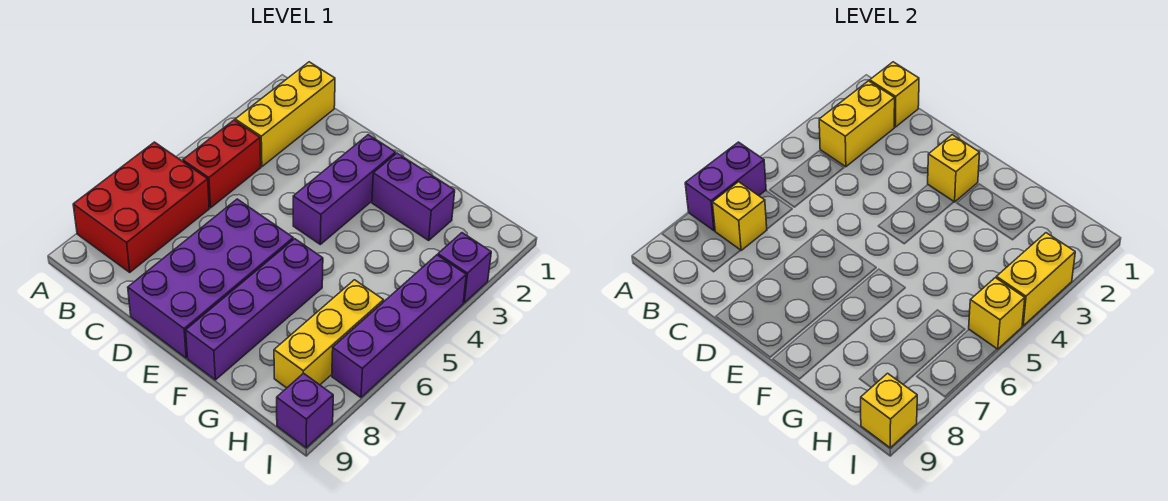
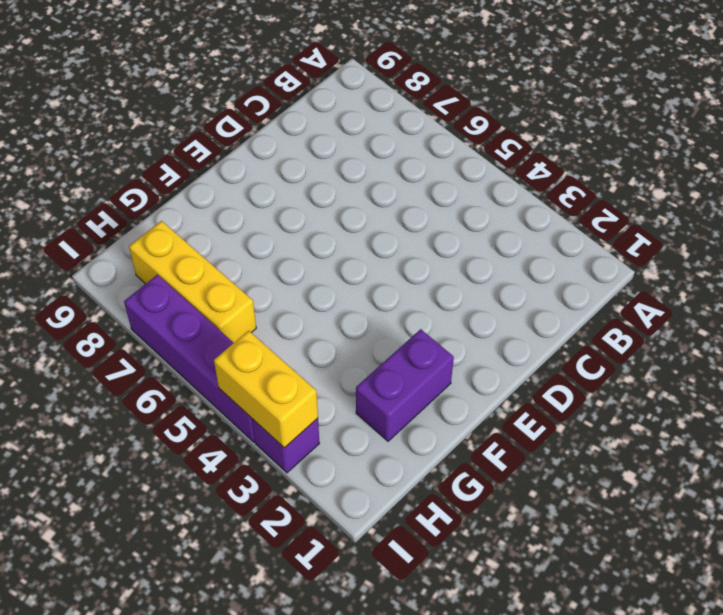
none -> red 2x3 brick [73,142,209,272]
none -> yellow 1x3 brick [235,62,335,167]
none -> red 1x2 brick [183,120,261,208]

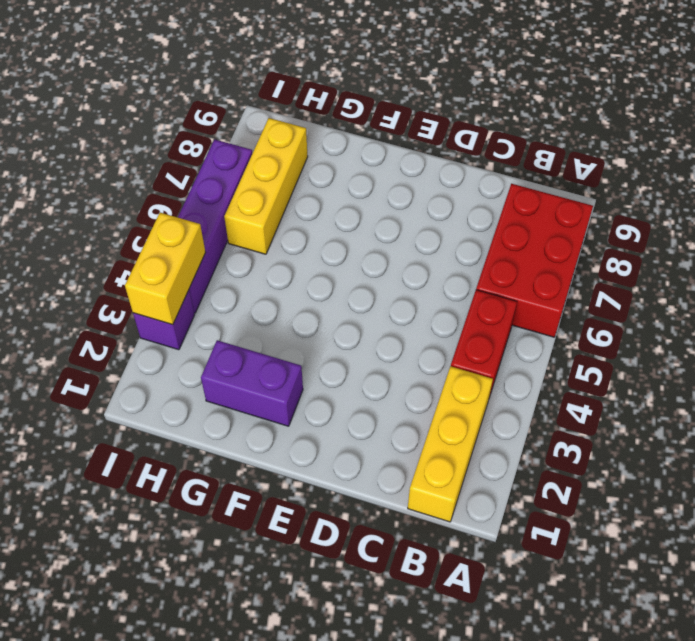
none -> purple 2x4 brick [128,199,293,358]
none -> purple 1x3 brick [293,135,396,244]
none -> purple 1x4 brick [186,239,323,380]

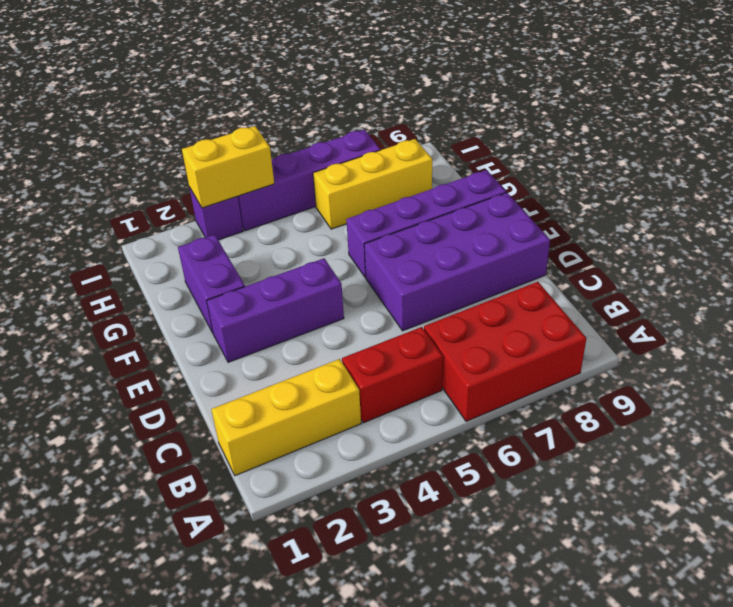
none -> purple 1x1 brick [277,373,333,448]
none -> purple 1x2 brick [685,142,766,231]
none -> yellow 1x1 brick [870,62,919,127]

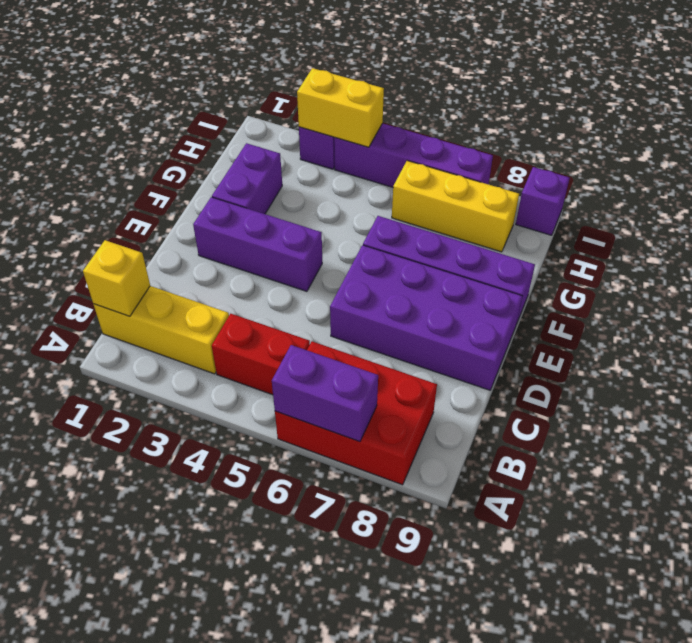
none -> yellow 1x2 brick [819,81,895,167]
none -> yellow 1x1 brick [712,182,767,251]
none -> yellow 1x1 brick [928,135,980,202]

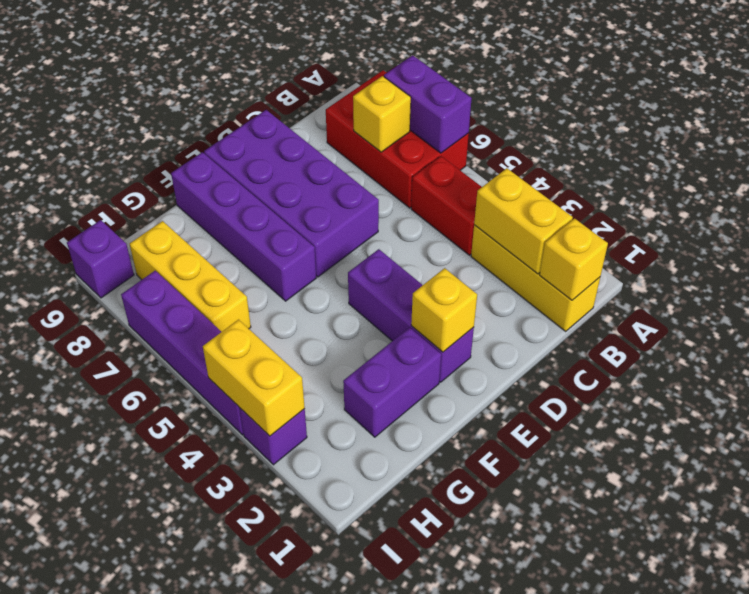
none -> yellow 1x1 brick [969,278,1025,349]
none -> yellow 1x1 brick [861,373,917,448]

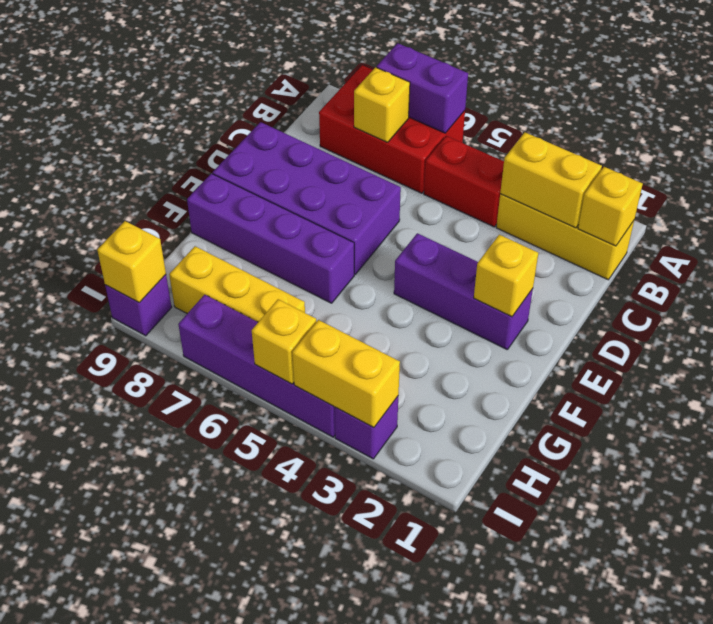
none -> purple 1x2 brick [372,153,455,240]

